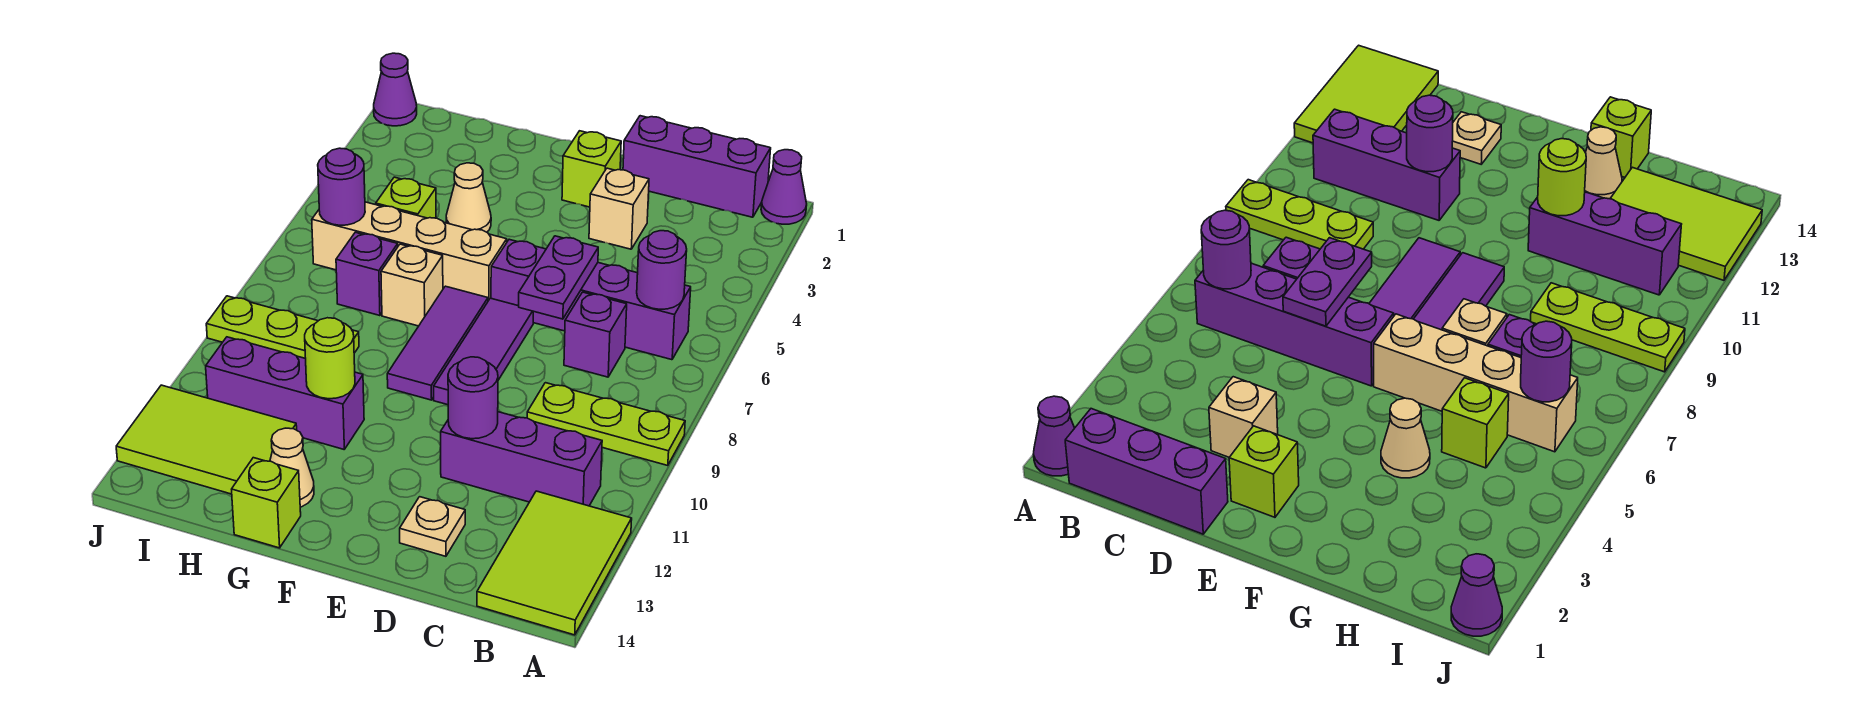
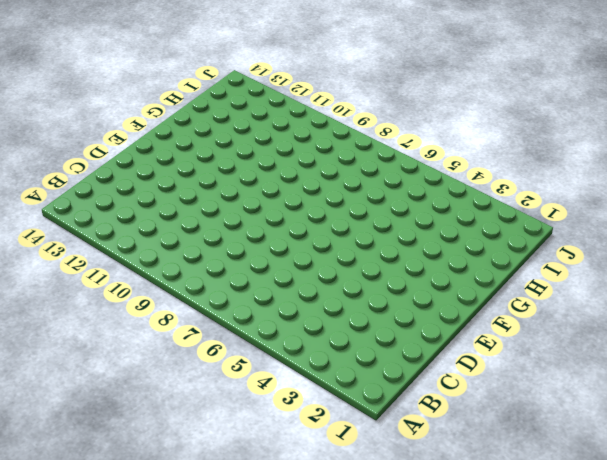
none -> purple 1x1 cone [761,150,807,224]
none -> lime 1x3 plate [527,383,685,466]
none -> lime 2x3 tile [477,491,632,635]

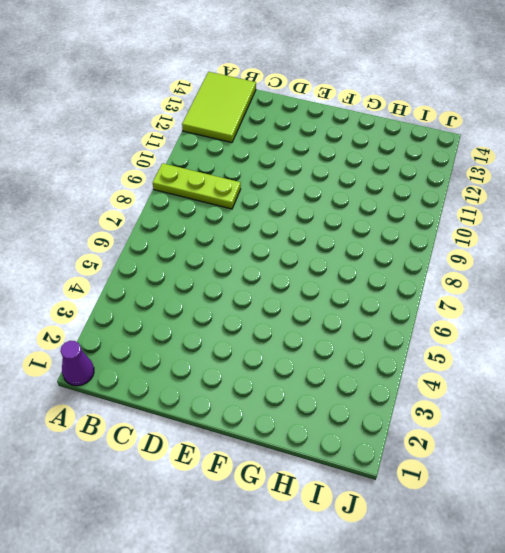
none -> purple 1x3 brick [623,116,771,217]
none -> purple 1x4 brick [491,239,691,360]
none -> purple 1x3 brick [441,412,602,506]

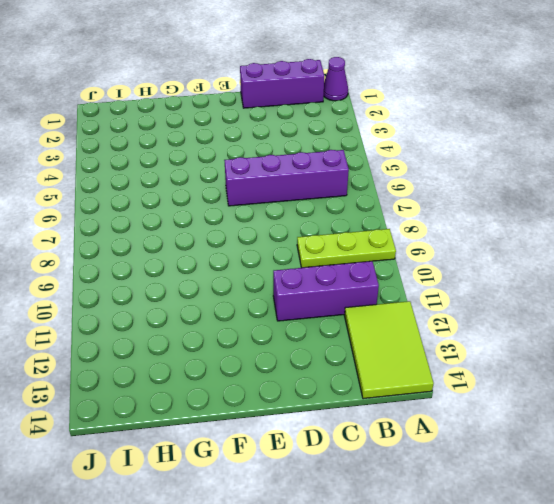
none -> purple 1x1 brick [564,292,627,377]
none -> tan 1x1 brick [589,168,649,249]
none -> tan 1x1 plate [400,497,465,556]

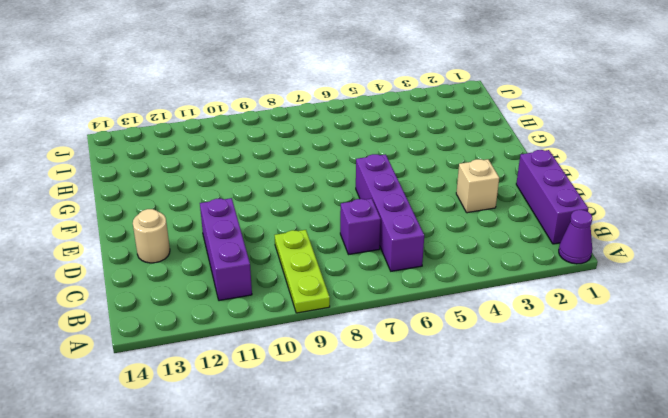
tan 1x1 round brick [133,209,170,263] -> tan 1x1 plate [400,497,465,556]
none -> lime 2x3 tile [477,491,632,635]
none -> lime 1x1 brick [562,131,621,207]
none -> purple 1x3 tile [434,298,533,405]

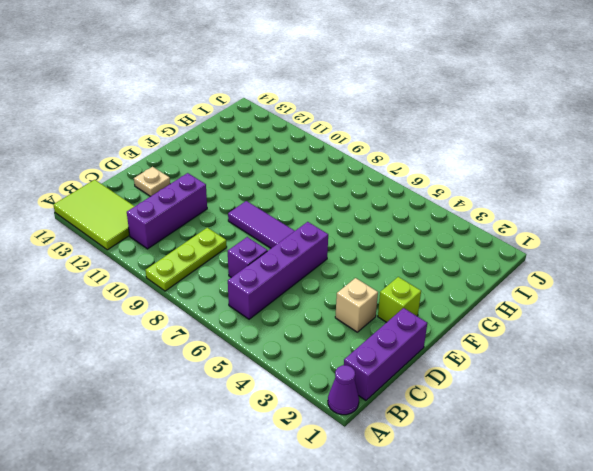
none -> tan 1x4 brick [312,202,507,301]
none -> purple 1x3 tile [387,286,488,400]
none -> tan 1x1 cone [446,163,491,232]

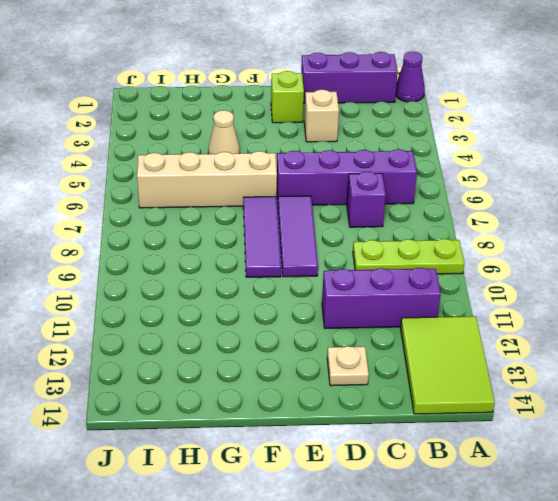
none -> tan 1x1 brick [381,244,443,326]
none -> purple 1x3 brick [206,337,364,449]
none -> tan 1x1 cone [270,428,314,507]

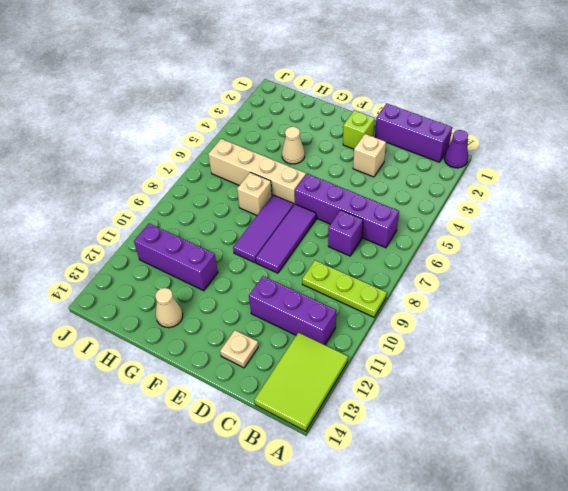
none -> lime 1x1 brick [232,458,301,548]
none -> lime 1x1 brick [376,177,436,218]
none -> purple 1x1 brick [336,232,398,316]

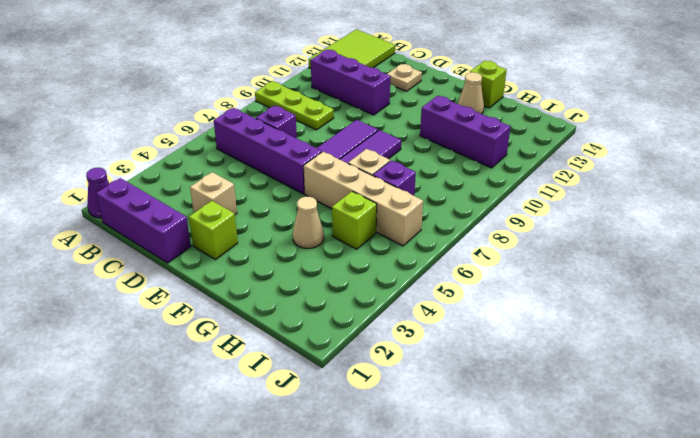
none -> lime 1x3 plate [206,296,359,359]
none -> lime 2x3 tile [116,385,297,494]
none -> purple 1x1 cone [374,53,417,126]

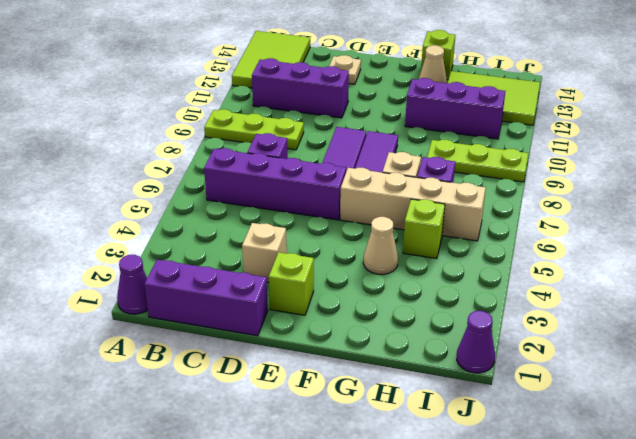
none -> purple 1x1 round brick [637,231,687,309]
none -> purple 1x2 plate [519,236,598,319]
none -> purple 1x1 round brick [448,357,498,439]

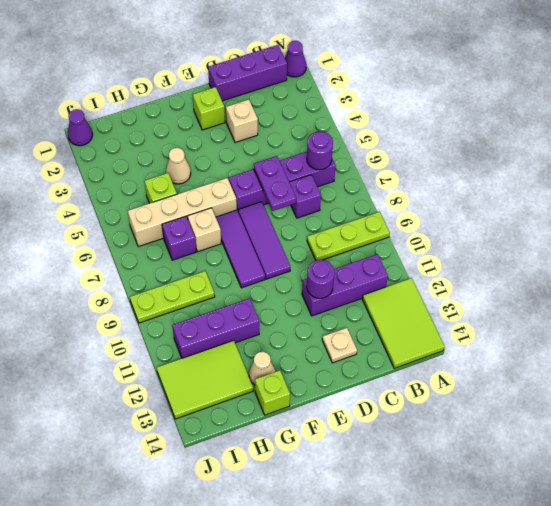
none -> lime 1x1 round brick [305,318,355,399]
none -> purple 1x1 round brick [318,148,365,225]

